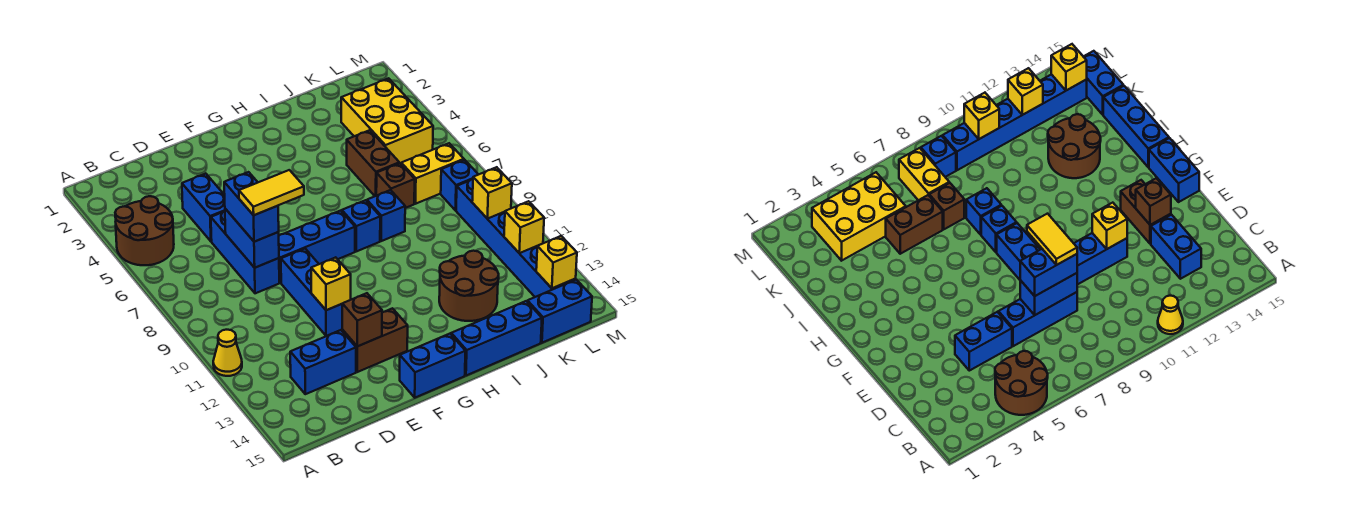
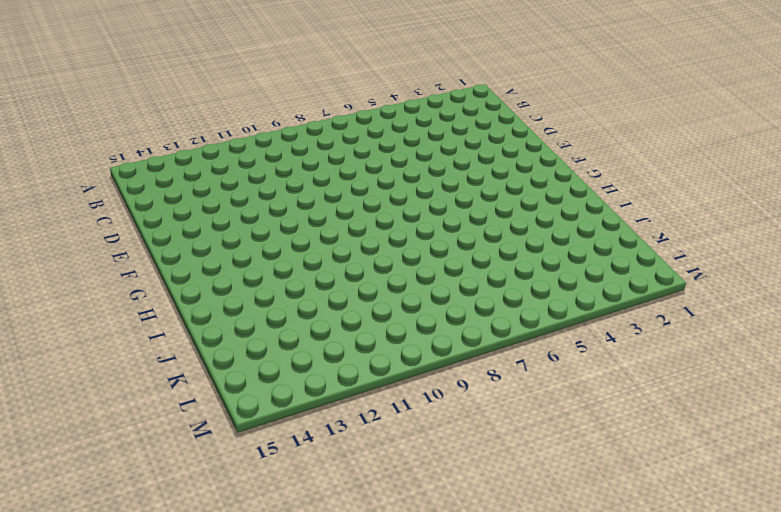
none -> brown 2x2 round brick [115,196,174,265]
none -> yellow 1x1 cone [213,330,242,376]
none -> blue 1x2 brick [290,330,356,394]

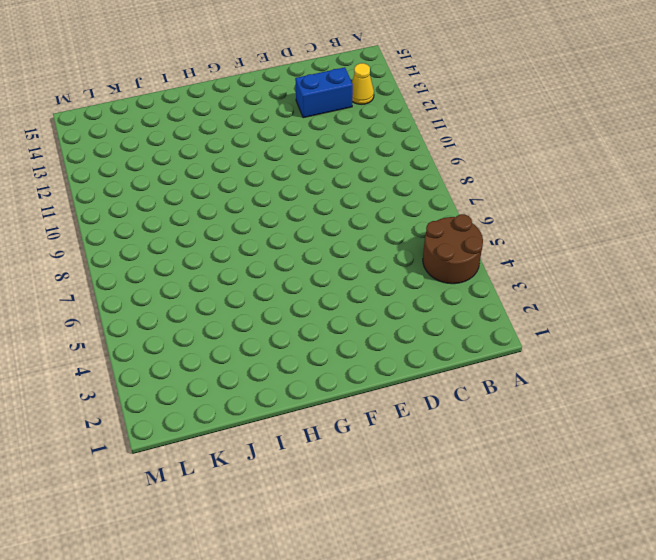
yellow 1x1 cone [352,63,374,104] -> yellow 1x1 cone moved to [213,330,242,376]
none -> blue 1x2 brick [182,174,225,241]
none -> blue 1x3 brick [211,211,279,293]
none -> blue 1x3 brick [279,211,355,283]

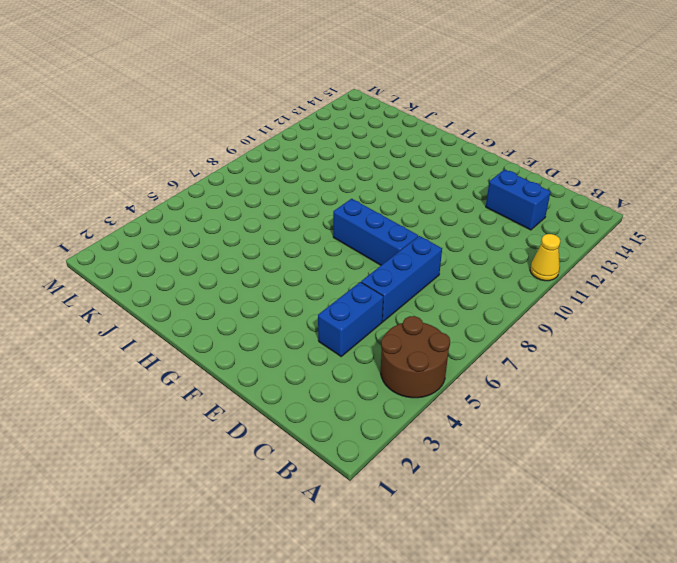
none -> blue 1x3 brick [281,249,342,336]
none -> brown 1x2 brick [342,308,408,372]
none -> blue 1x2 brick [400,334,465,398]

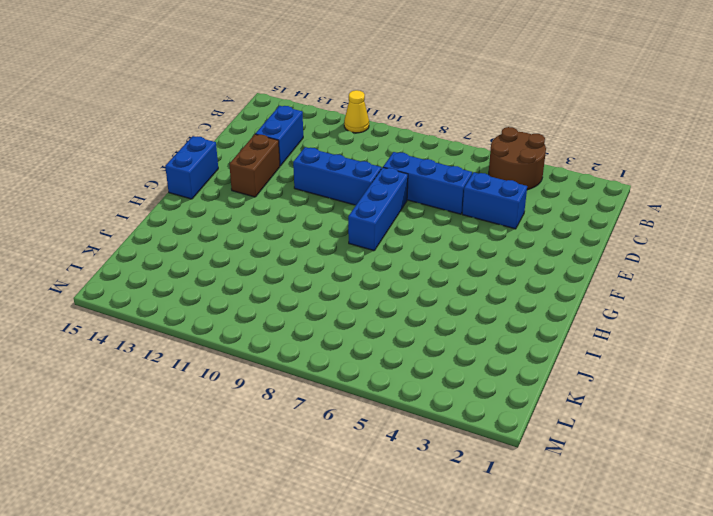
none -> blue 1x1 brick [342,200,380,251]
none -> blue 1x3 brick [451,301,542,376]
none -> blue 1x1 brick [367,190,405,241]

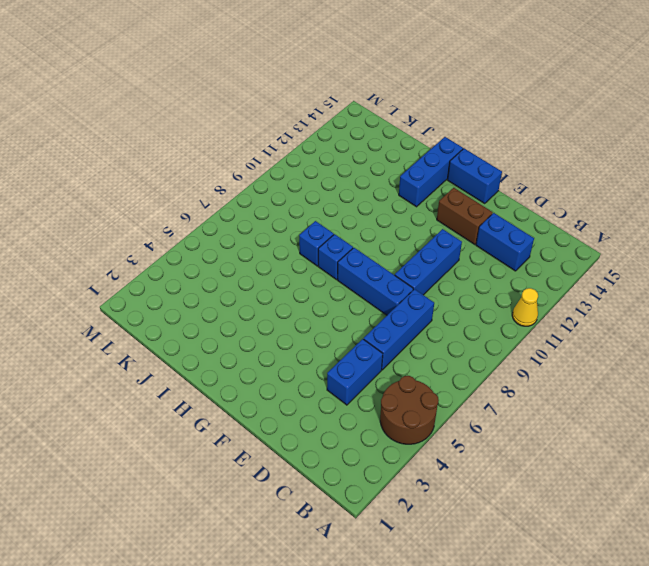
blue 1x3 brick [399,137,463,207] -> blue 1x3 brick turned to [451,301,542,376]
none -> brown 2x2 round brick [439,251,499,321]
none -> brown 1x2 brick [347,130,399,196]
none -> brown 1x1 brick [376,163,415,208]

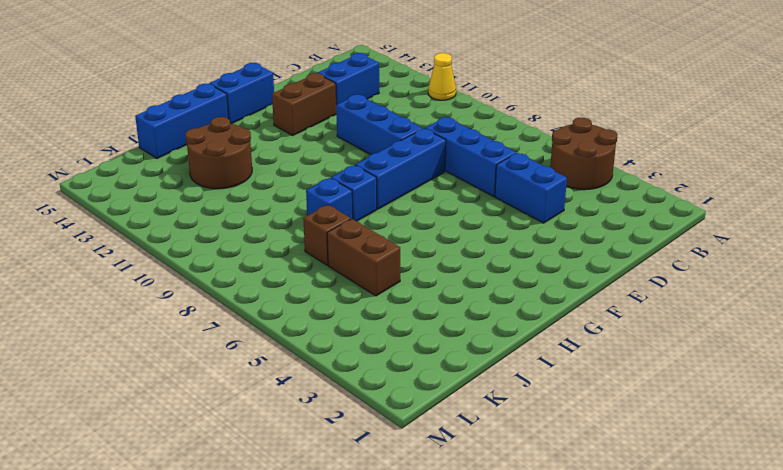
none -> yellow 2x3 brick [341,78,433,163]
none -> yellow 1x2 brick [401,143,464,204]
none -> blue 1x2 brick [527,280,592,343]

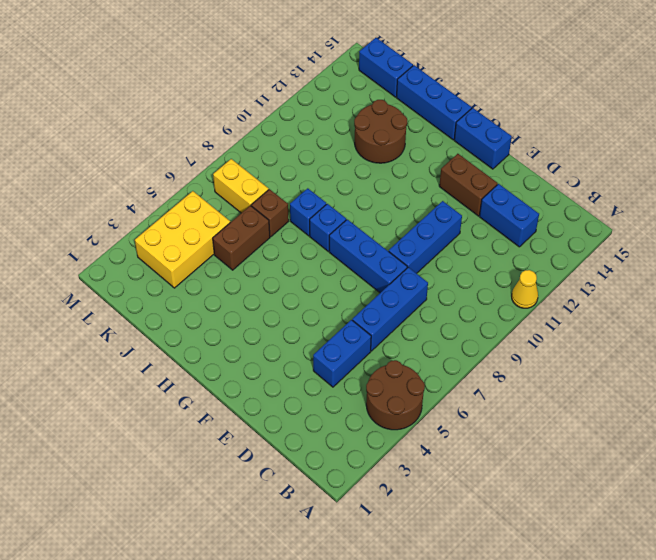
none -> blue 1x1 brick [441,160,479,210]
none -> blue 1x6 brick [456,179,576,297]
none -> blue 1x2 brick [225,209,279,268]

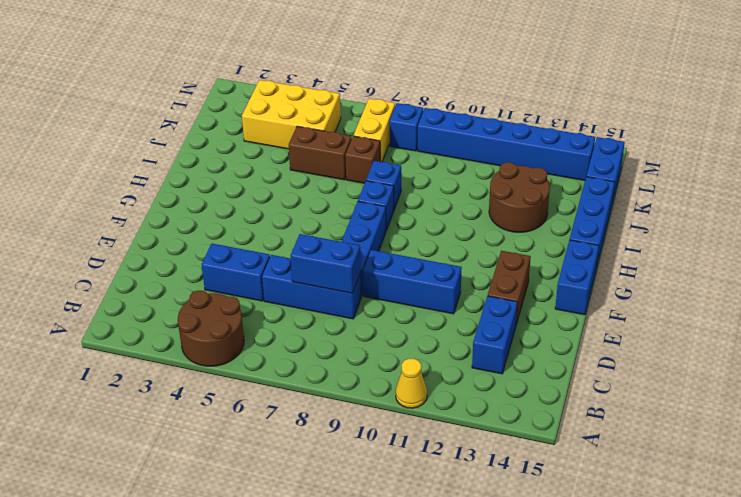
none -> yellow 1x1 brick [311,257,351,310]
none -> brown 1x1 brick [342,293,382,346]
none -> yellow 1x1 brick [472,167,512,219]

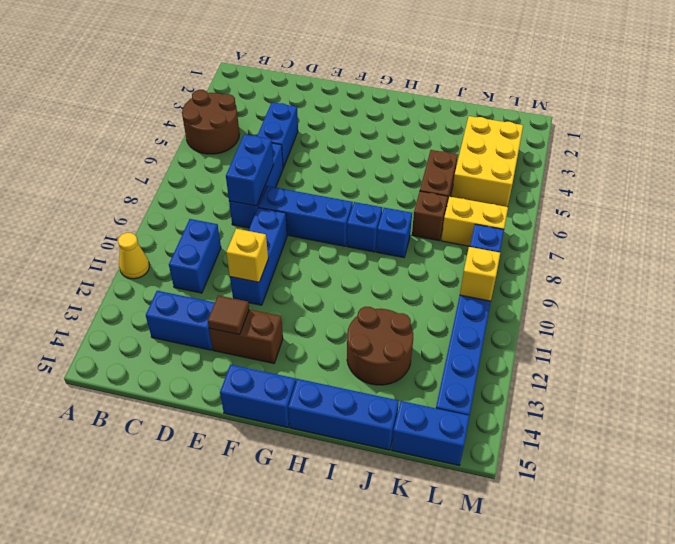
blue 1x2 brick [169,219,221,293] -> blue 1x2 brick moved to [224,172,279,242]
brown 1x1 tile [208,295,249,335] -> brown 1x1 brick [342,293,382,346]
none -> yellow 1x1 brick [504,201,544,253]
none -> yellow 1x1 brick [536,236,577,288]
none -> yellow 1x2 tile [239,170,304,215]

